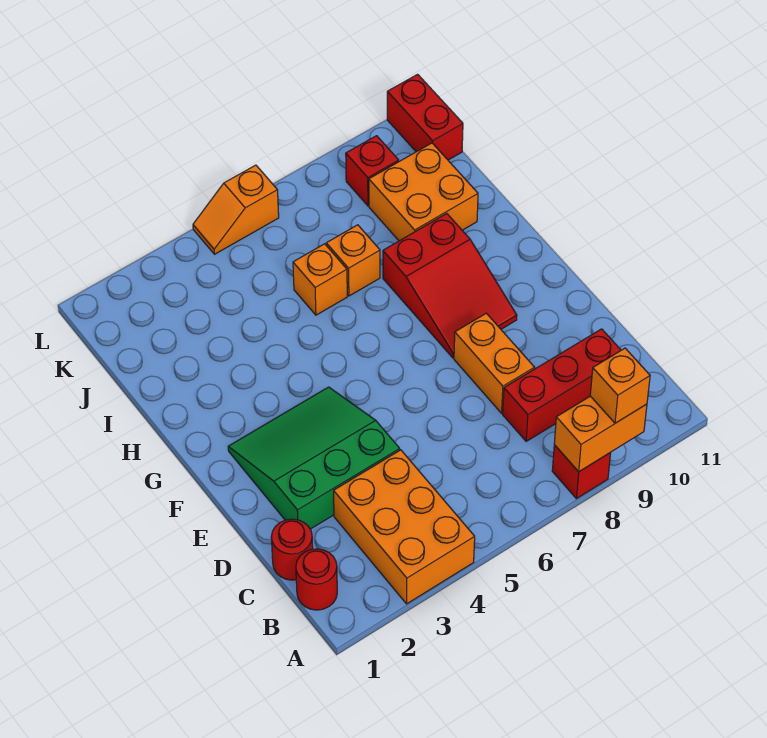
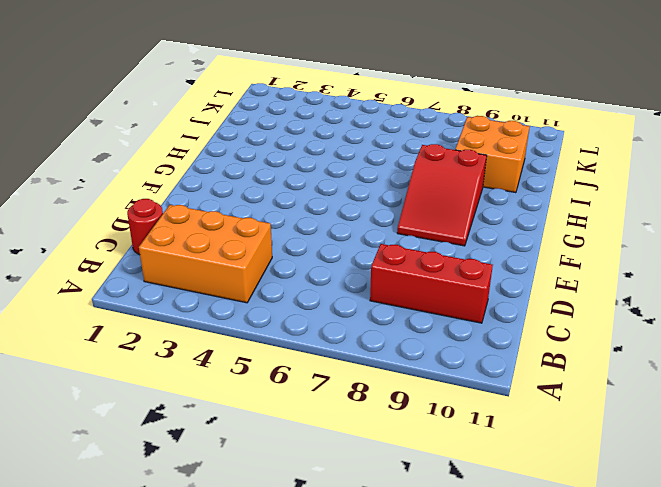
orange 2x3 brick [139,205,272,303] -> orange 2x3 brick turned to [334,450,475,604]
none -> red 1x1 brick [552,445,611,499]
none -> red 1x1 round brick [296,549,337,610]
none -> green 3x3 slope [228,387,400,529]

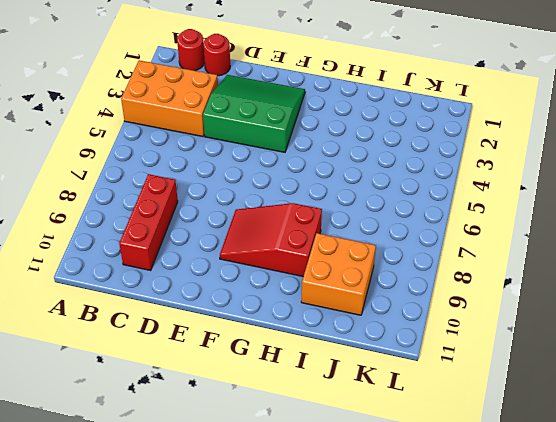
green 3x3 slope [203,75,305,152] -> green 3x3 slope turned to [228,387,400,529]
none -> red 1x1 brick [552,445,611,499]
none -> orange 1x2 brick [454,313,535,413]
none -> orange 1x1 brick [293,244,347,315]

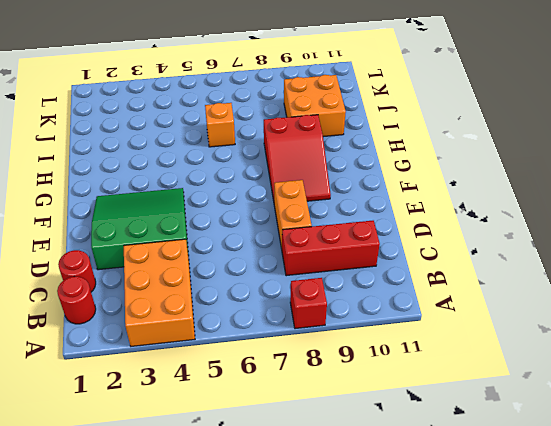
none -> orange 1x1 brick [326,225,380,296]
none -> red 1x1 brick [346,136,399,206]
none -> red 1x2 brick [387,74,463,160]

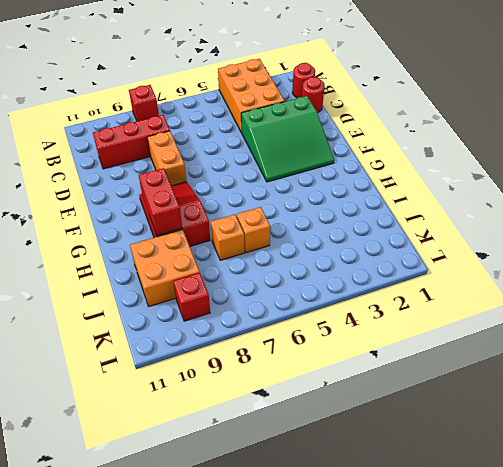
red 1x2 brick [139,168,182,235] -> red 1x2 brick moved to [387,74,463,160]
none -> orange 1x2 slope [193,165,279,254]
none -> orange 1x2 brick [554,396,647,472]
none -> orange 1x1 brick [590,348,650,423]

